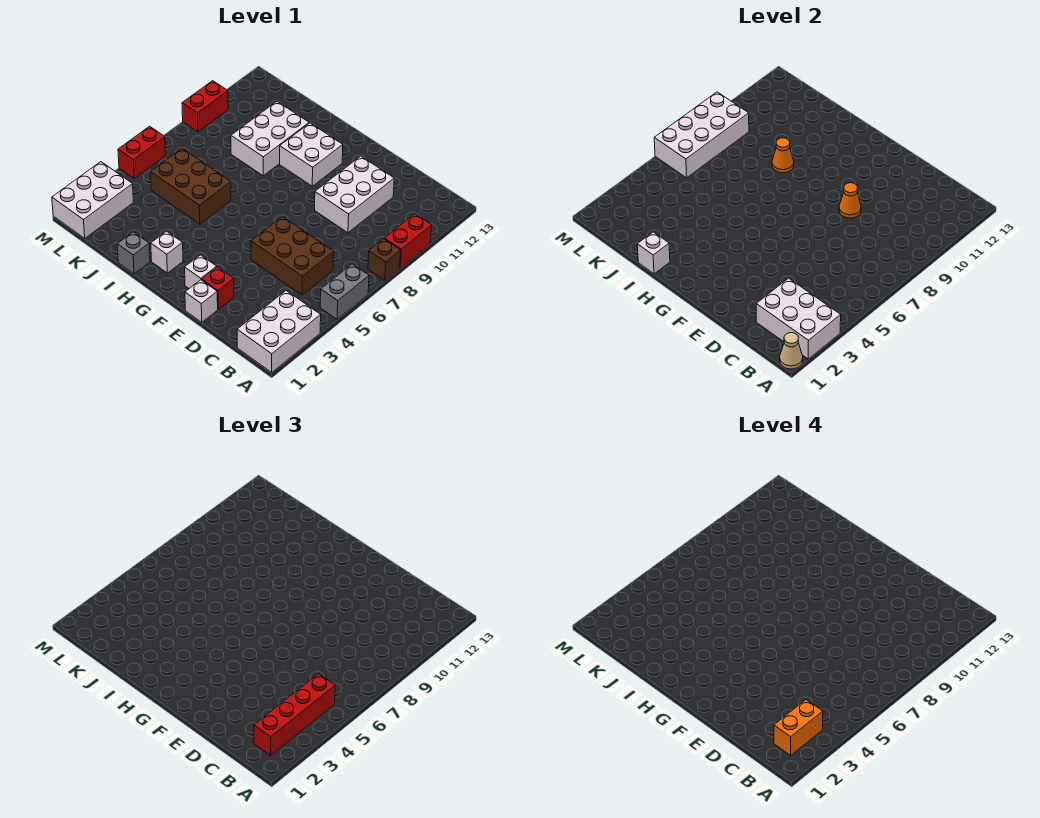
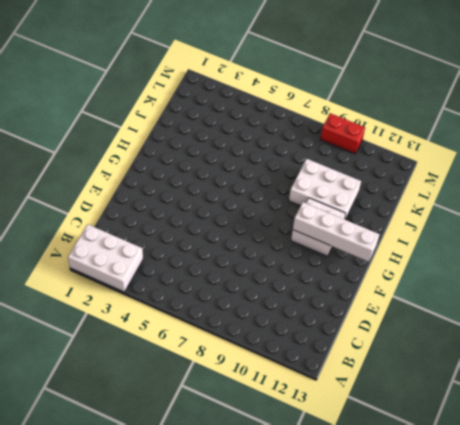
white 1x4 brick [293,202,380,262] -> none
none -> grey 1x2 brick [320,264,369,319]
none -> brown 1x1 brick [368,239,401,281]
none -> red 1x2 brick [384,214,432,268]

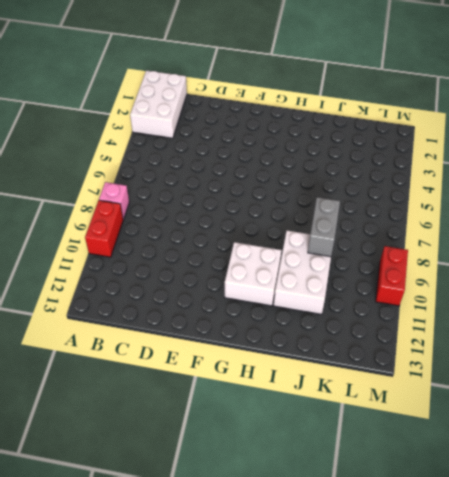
pink 1x1 brick [99,182,129,220] -> brown 1x1 brick [368,239,401,281]
grey 1x2 brick [308,197,340,257] -> grey 1x2 brick moved to [320,264,369,319]
none -> brown 2x3 brick [251,217,334,295]
none -> white 2x3 brick [315,156,394,233]
none -> white 1x1 brick [185,280,218,322]

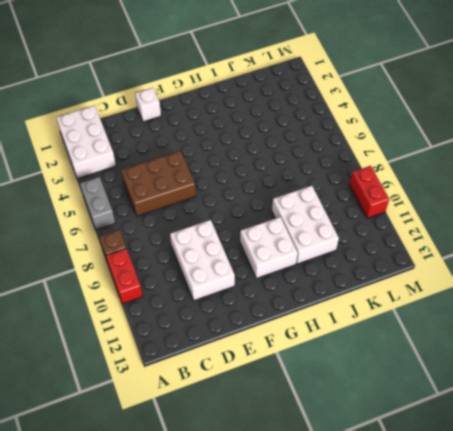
none -> red 1x1 brick [202,267,234,309]
none -> white 1x1 brick [185,255,217,288]
none -> white 1x1 brick [151,231,183,273]

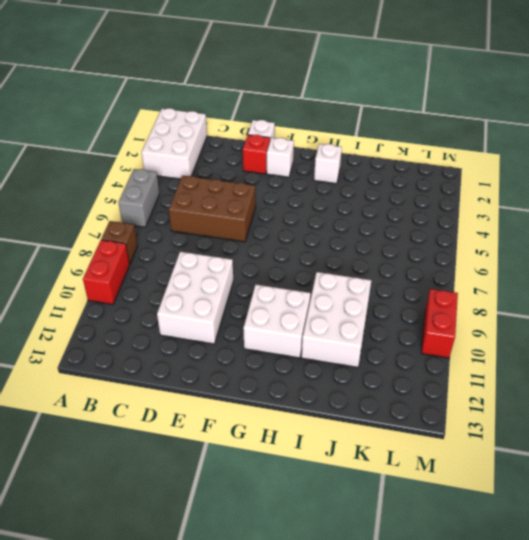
none -> grey 1x1 brick [117,232,150,274]
none -> brown 2x3 brick [151,149,231,224]
none -> white 2x3 brick [52,162,133,238]

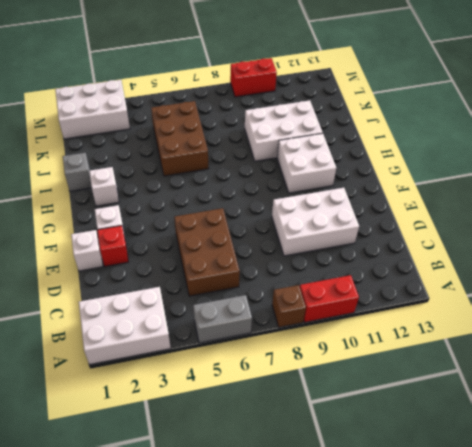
none -> red 1x2 brick [118,126,166,178]
none -> tan 1x1 cone [780,333,803,369]
none -> white 2x3 brick [756,278,841,359]

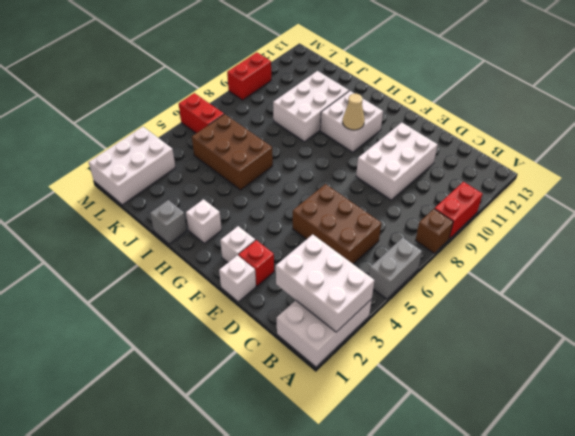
tan 1x1 cone [343,94,365,130] -> tan 1x1 cone moved to [780,333,803,369]
red 1x2 brick [179,93,224,133] -> red 1x2 brick turned to [118,126,166,178]
none -> orange 1x1 cone [839,183,861,218]
none -> white 1x1 brick [637,232,670,274]
none -> orange 1x1 cone [772,138,794,173]

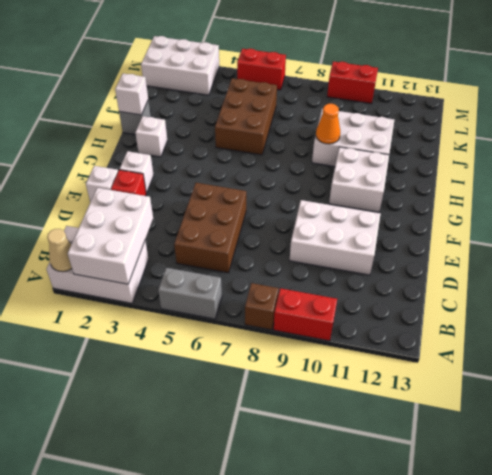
none -> orange 1x1 cone [839,183,861,218]
none -> white 2x4 brick [654,92,749,178]
none -> red 1x4 brick [254,674,335,755]

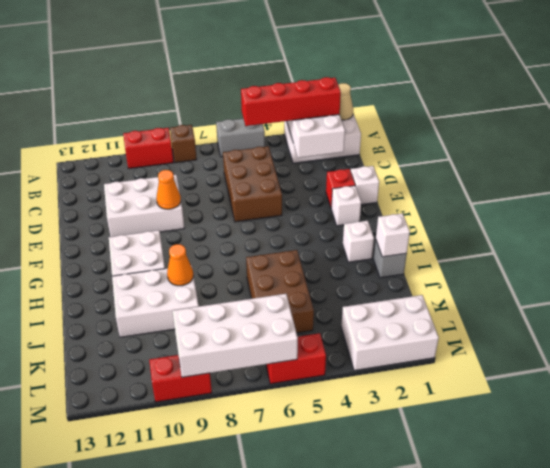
none -> orange 1x2 brick [774,700,823,755]

